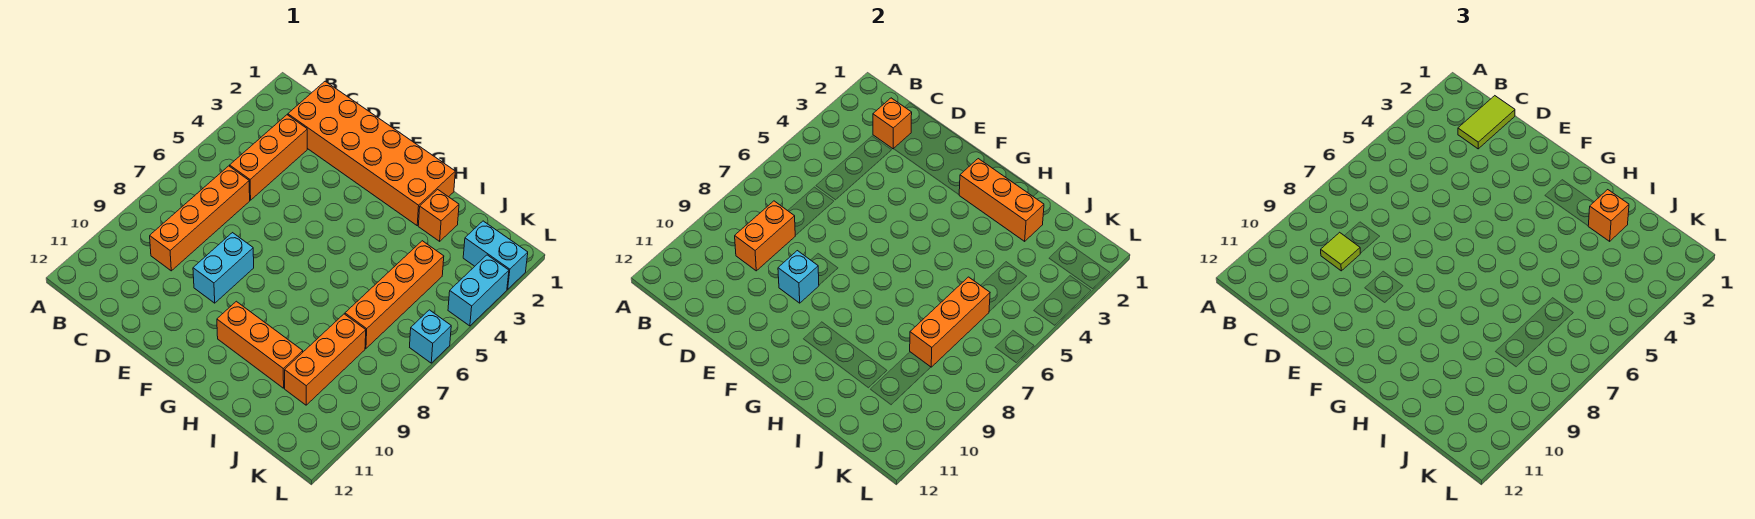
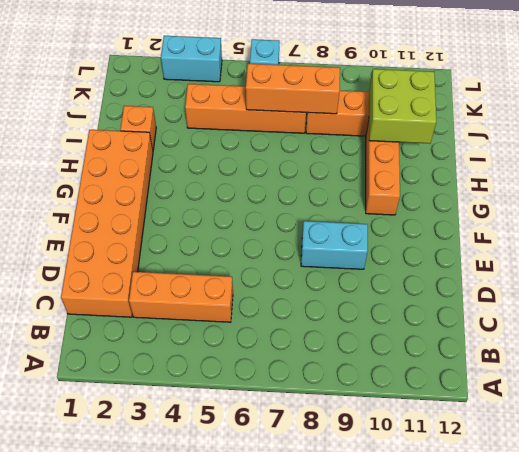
lime 2x2 brick [369,69,436,144] -> none
none -> orange 1x4 brick [150,166,250,271]
none -> cyan 1x2 brick [463,221,528,289]
none -> orange 1x1 brick [873,98,912,149]

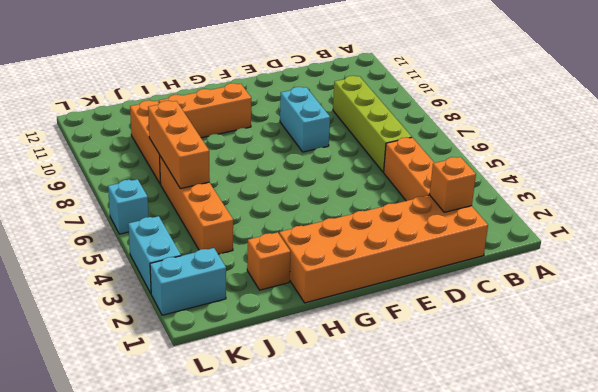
lime 1x4 brick [333,76,412,172] -> orange 1x4 brick [150,166,250,271]
none -> orange 1x2 brick [735,201,795,271]
none -> cyan 1x1 brick [778,251,819,303]
none -> orange 1x3 brick [959,159,1044,241]

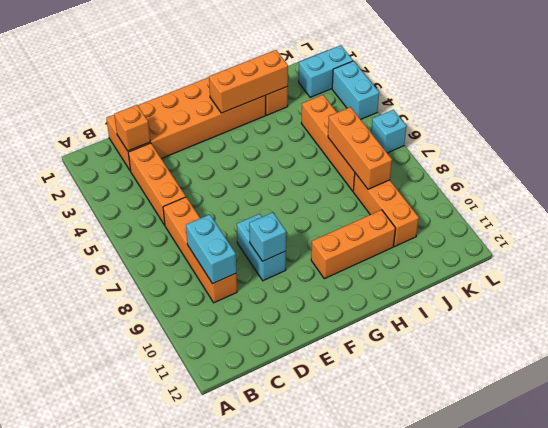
cyan 1x2 brick [186,214,236,284] -> orange 1x2 brick [735,201,795,271]
none -> lime 1x2 tile [1458,96,1515,149]
none -> lime 1x1 tile [1321,232,1360,271]
none -> orange 1x1 brick [1588,190,1629,241]

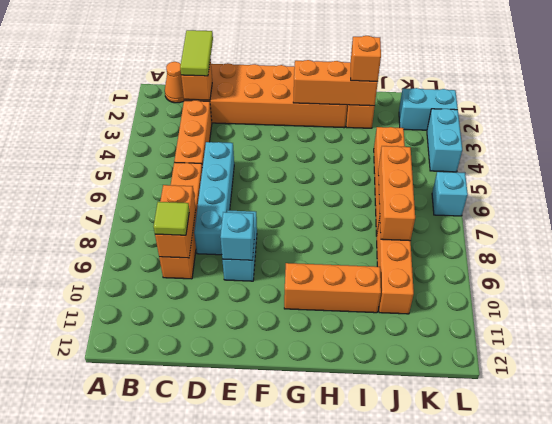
orange 1x1 cone [165,62,184,103] -> none
cyan 1x4 brick [194,142,234,255] -> none

